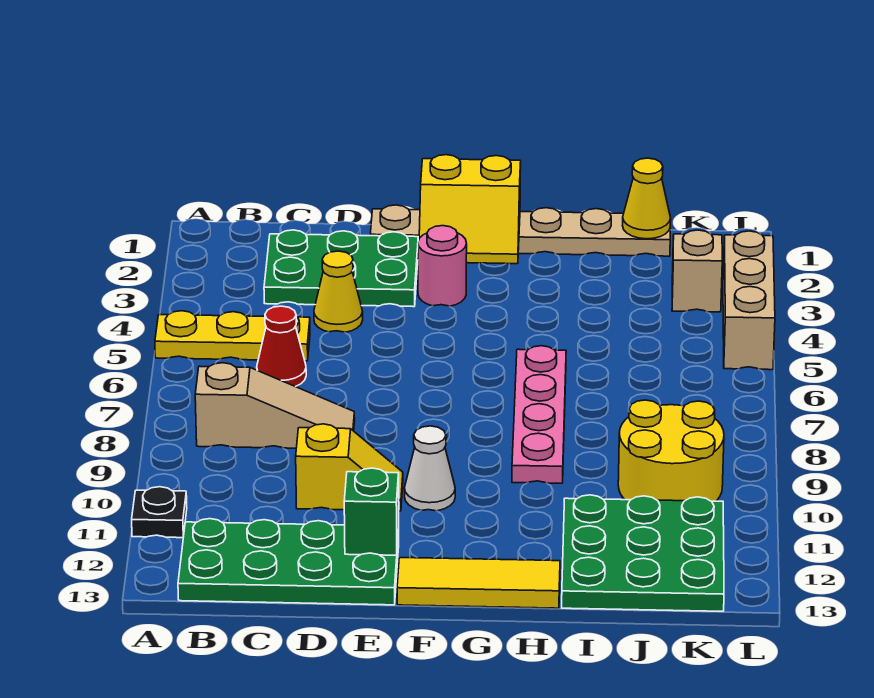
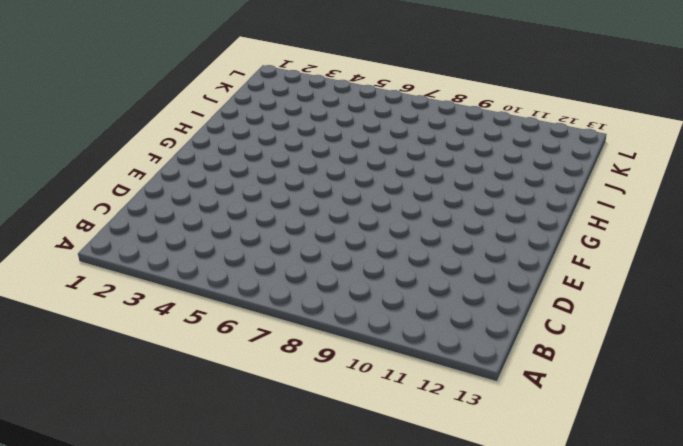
none -> yellow 1x3 plate [155,311,310,361]
none -> black 1x1 plate [132,487,187,538]
none -> tan 1x3 slope [195,363,355,448]

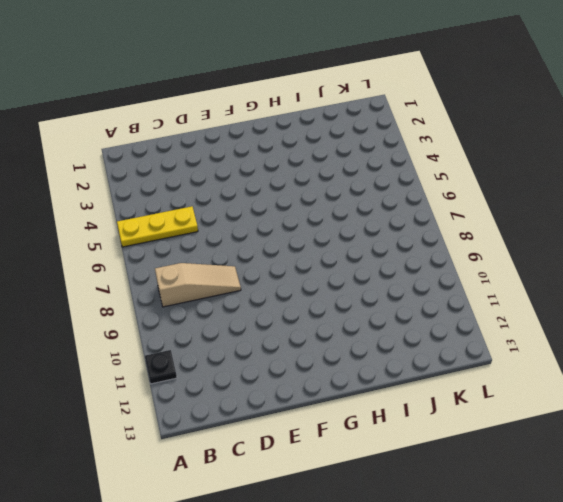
none -> green 2x4 plate [178,519,399,605]
none -> green 2x3 plate [264,230,418,307]
none -> red 1x1 cone [257,306,306,387]

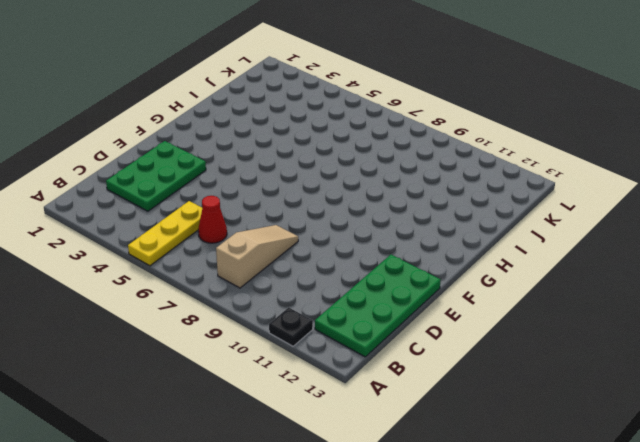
none -> yellow 1x1 cone [314,251,363,332]
none -> yellow 1x2 slope [296,424,403,511]
none -> tan 1x6 plate [370,205,670,256]

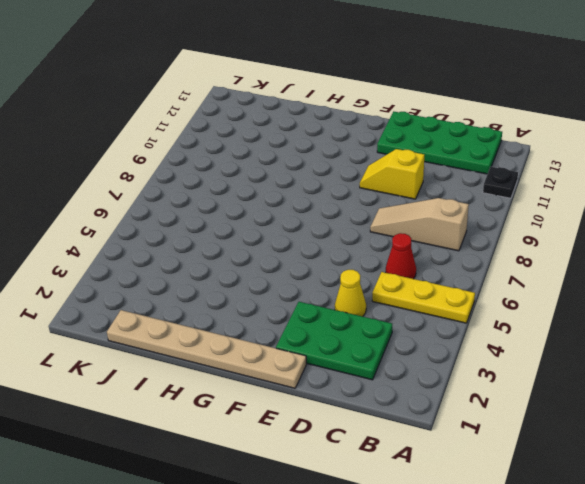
none -> pink 1x1 round brick [418,226,467,306]
none -> white 1x1 cone [404,426,455,511]
none -> yellow 1x3 tile [397,558,560,608]

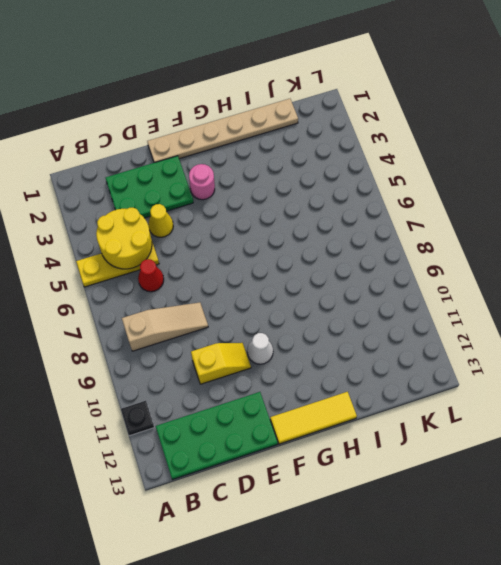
yellow 2x2 round brick [96,208,152,269] -> yellow 2x2 round brick moved to [618,400,724,501]
none -> pink 1x4 plate [512,346,566,483]
none -> green 3x3 plate [562,495,724,611]
none -> tan 1x1 brick [672,230,722,312]

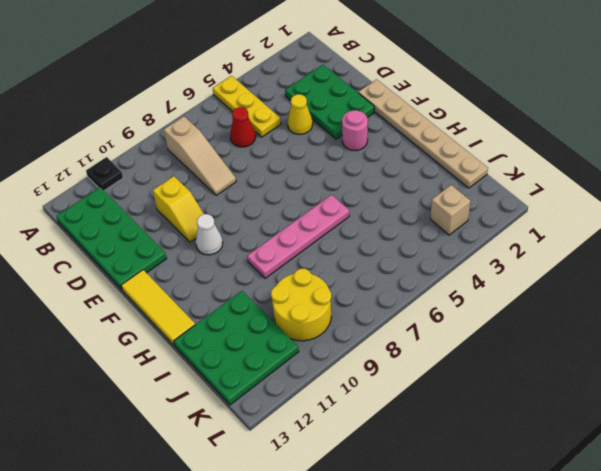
none -> tan 1x3 brick [723,231,775,370]
none -> green 1x1 brick [344,468,399,555]
none -> yellow 2x2 slope [419,155,521,264]

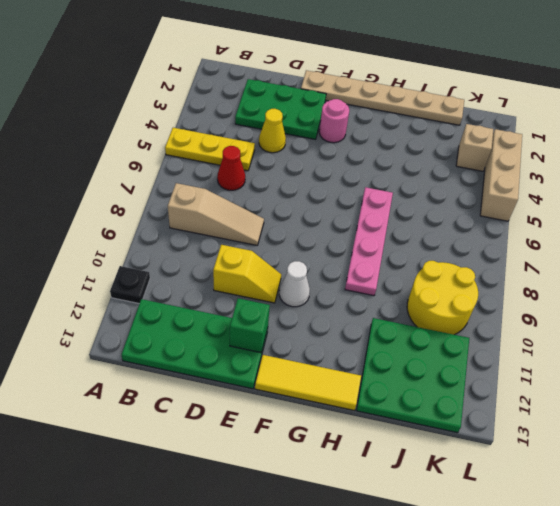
none -> yellow 2x2 slope [419,155,521,264]
none -> yellow 1x1 cone [623,158,671,239]

